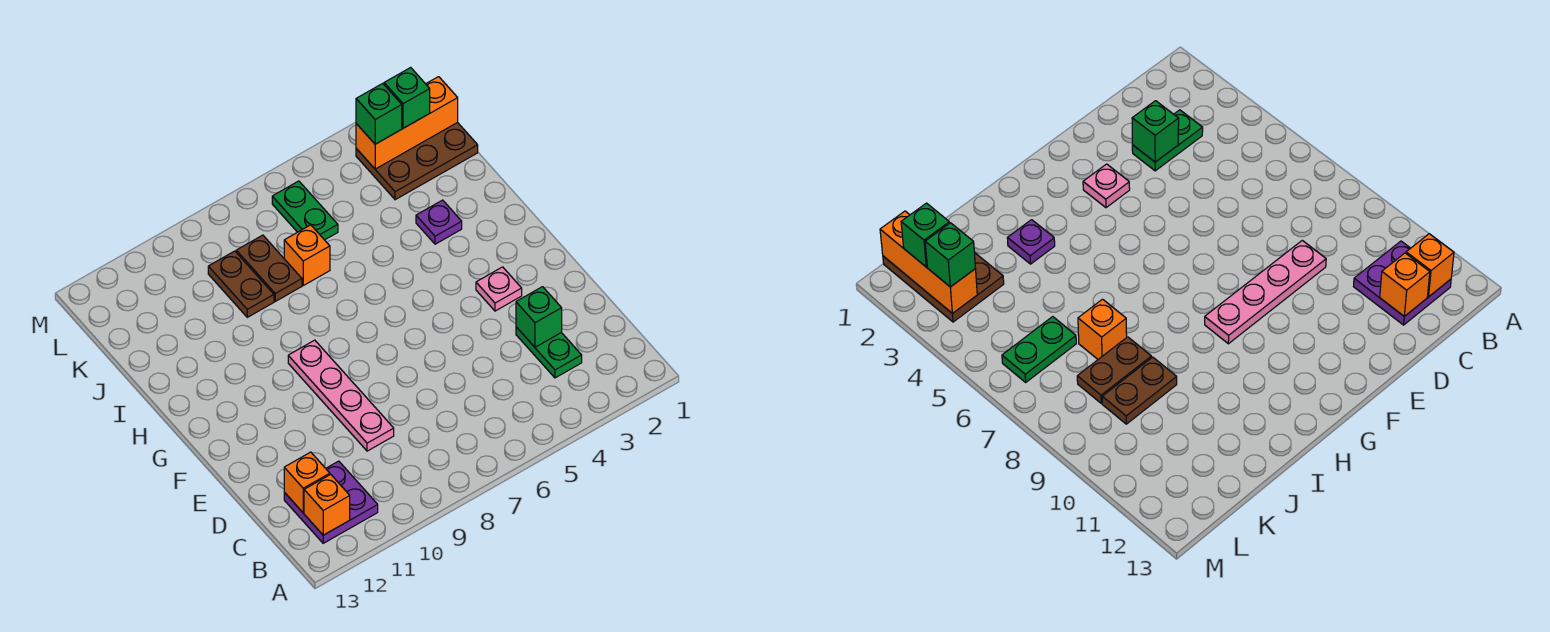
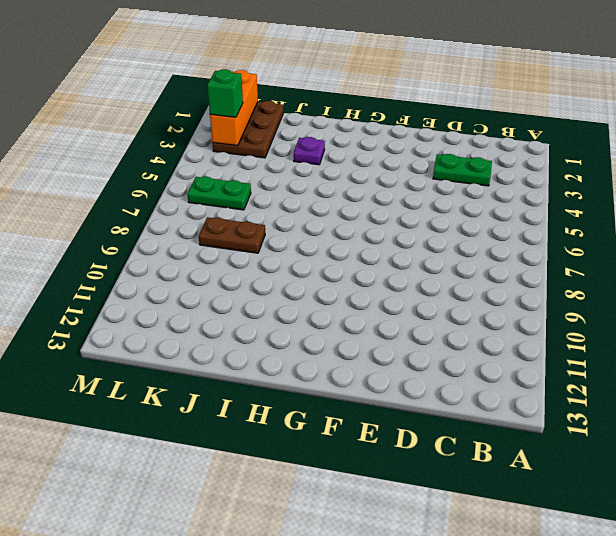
none -> purple 2x2 plate [284,461,378,543]
none -> pink 1x4 plate [288,340,394,451]
none -> pink 1x1 plate [476,267,522,311]

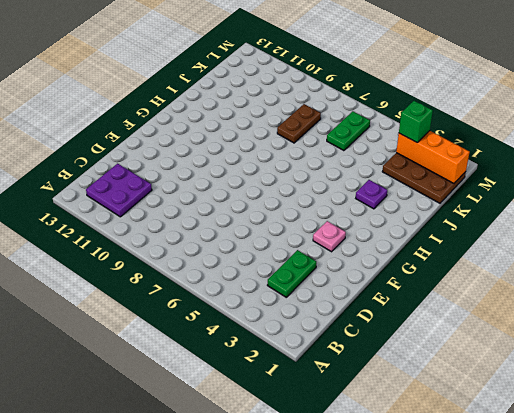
none -> pink 1x4 plate [288,340,394,451]
none -> orange 1x1 brick [284,225,330,285]
none -> brown 1x2 plate [208,251,274,317]

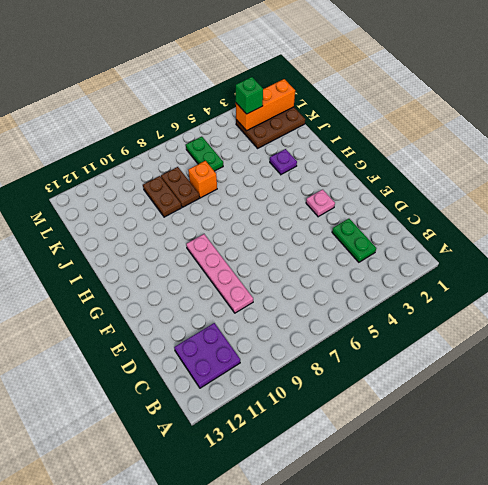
none -> orange 1x1 brick [304,474,350,535]
none -> orange 1x1 brick [284,452,330,513]
none -> green 1x1 brick [516,287,562,347]

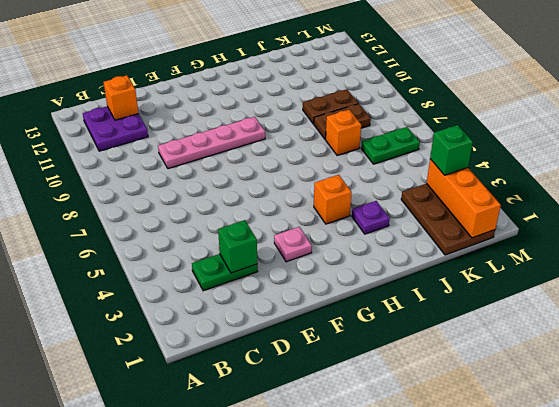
orange 1x1 brick [314,175,352,224] -> orange 1x1 brick moved to [304,474,350,535]
none -> green 1x1 brick [384,68,430,128]

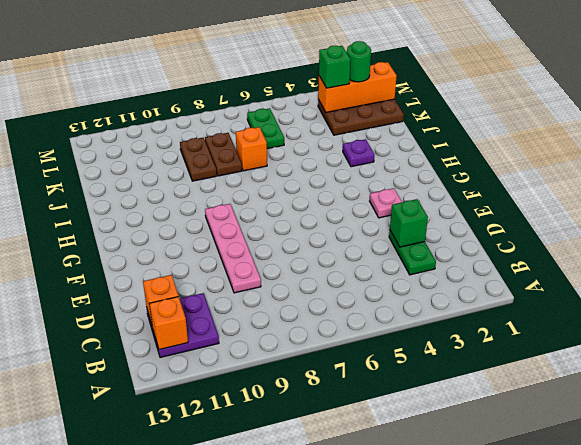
green 1x1 round brick [347,41,371,82] -> green 1x1 brick [384,68,430,128]

